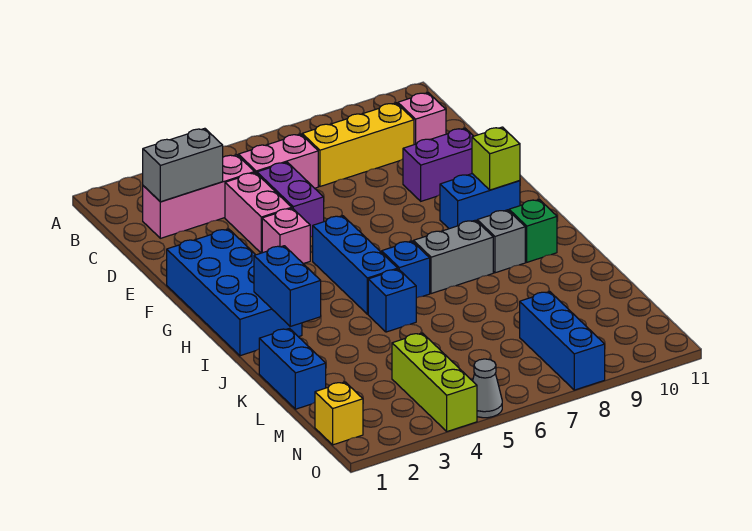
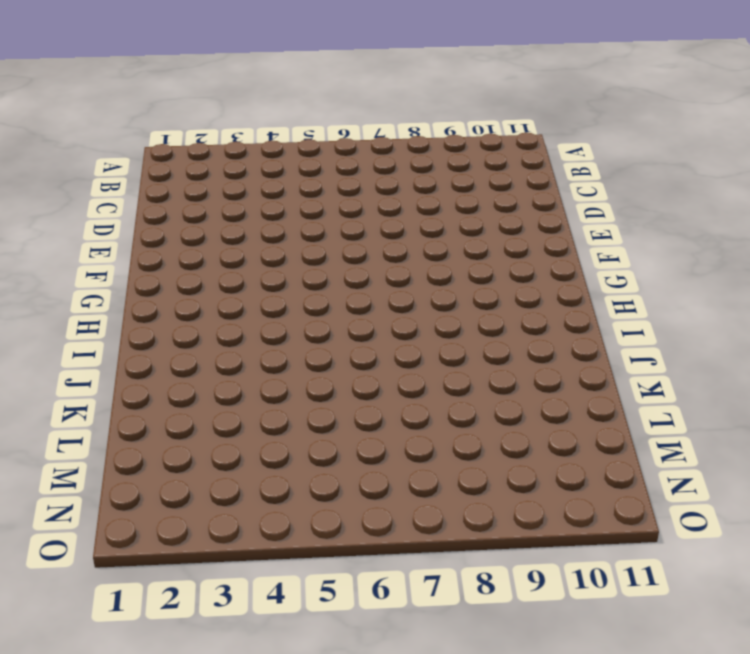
none -> pink 1x3 brick [143,155,255,238]
none -> pink 1x2 brick [238,134,318,188]
none -> yellow 1x3 brick [302,103,414,186]

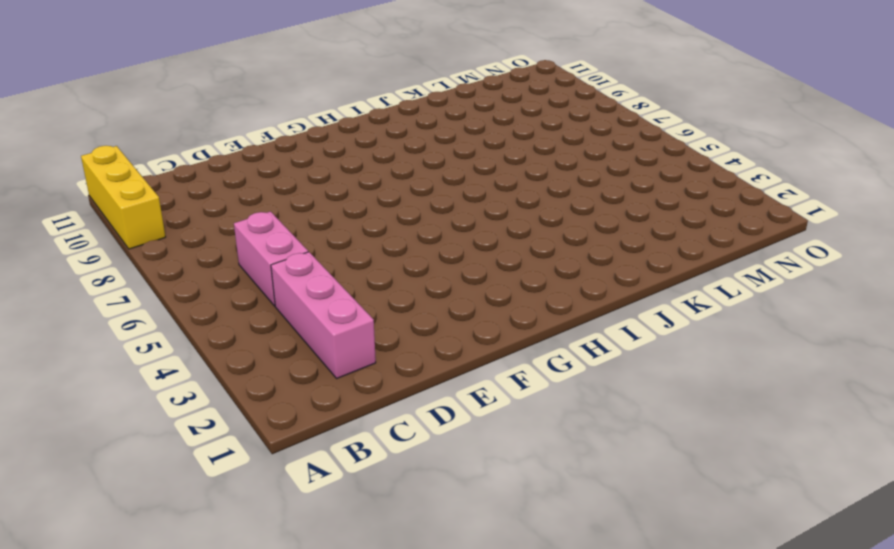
yellow 1x3 brick [81,146,166,249] -> yellow 1x3 brick moved to [302,103,414,186]
none -> pink 1x1 brick [398,93,446,145]
none -> pink 1x2 brick [225,173,292,253]
none -> purple 1x2 brick [257,162,324,237]

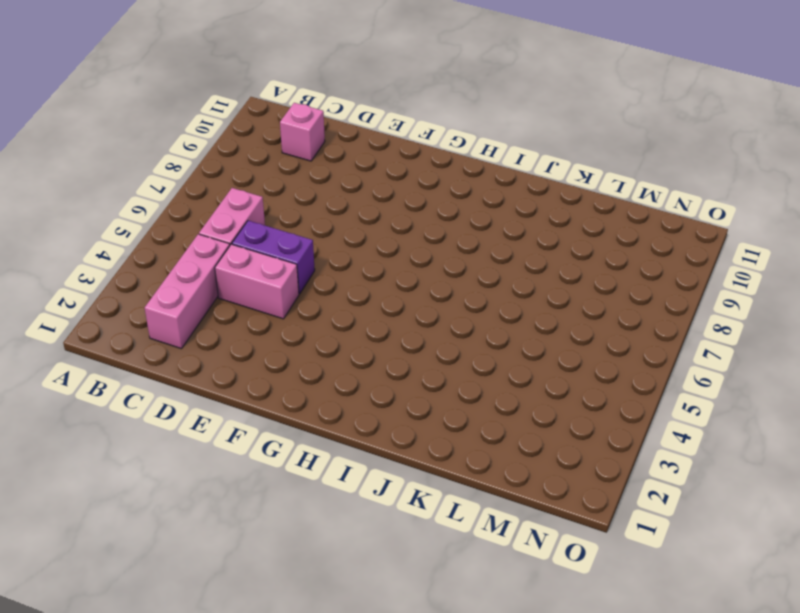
none -> yellow 1x3 brick [302,103,414,186]
none -> purple 1x2 brick [403,128,473,201]
none -> blue 2x4 brick [167,229,302,356]

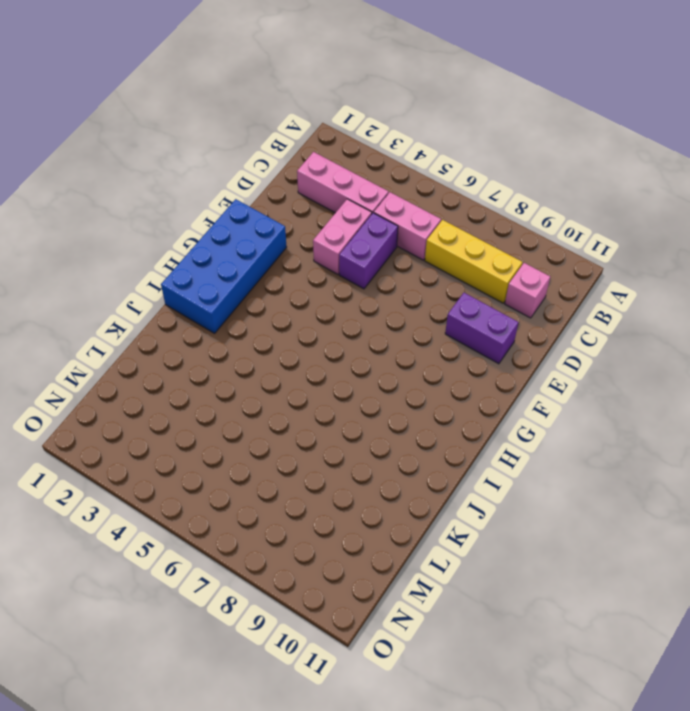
none -> pink 1x1 brick [262,208,310,264]
none -> blue 1x3 brick [313,216,398,314]
none -> blue 1x2 brick [440,174,520,229]

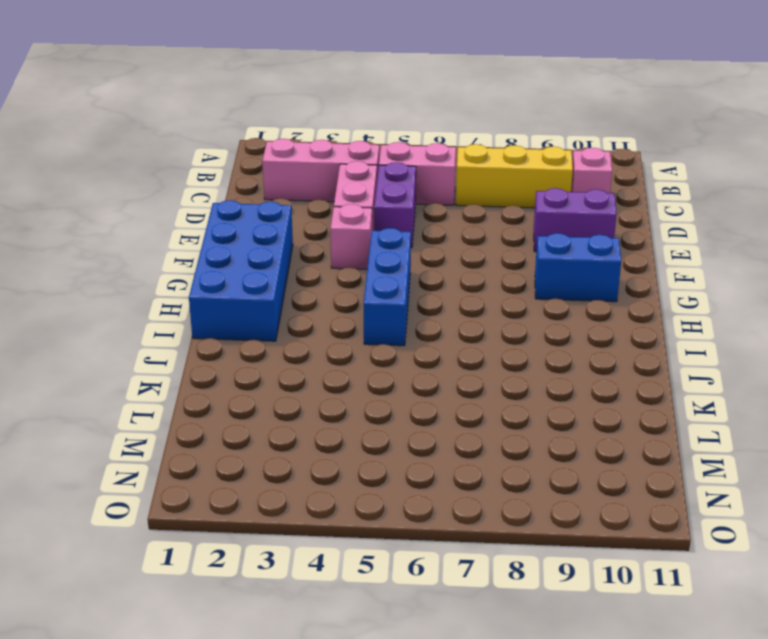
none -> blue 1x1 brick [382,241,430,298]
none -> grey 1x2 brick [413,220,493,294]
none -> grey 1x1 brick [477,210,525,273]

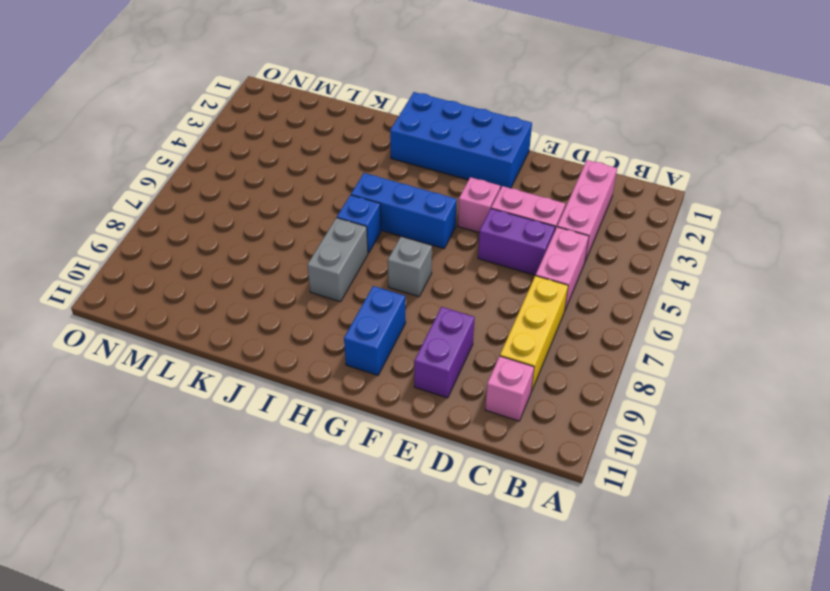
grey 1x1 brick [388,237,432,297] -> grey 1x1 brick moved to [477,210,525,273]
none -> green 1x1 brick [509,199,557,262]
none -> blue 1x1 brick [368,269,416,332]
none -> blue 1x2 brick [259,329,326,409]

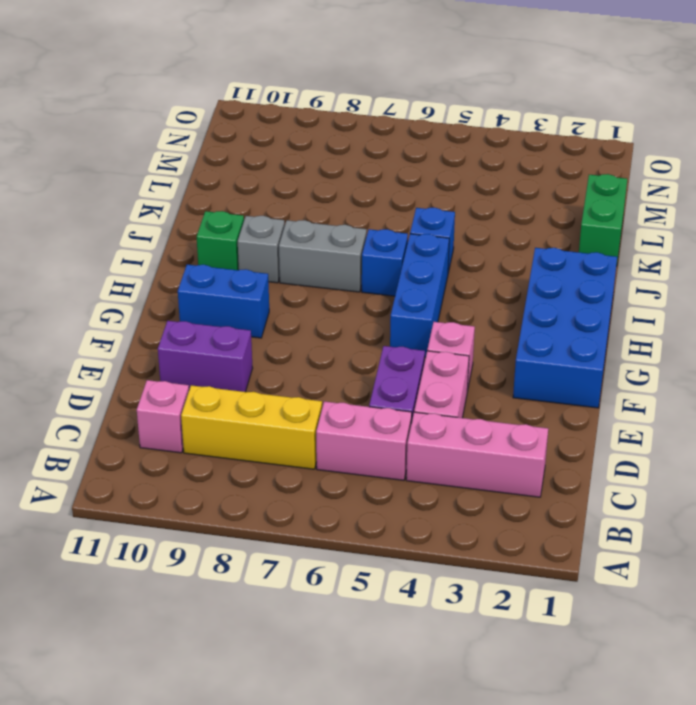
green 1x2 brick [579,174,627,266] -> blue 1x2 brick [259,329,326,409]
none -> lime 1x3 brick [392,333,477,431]
none -> blue 1x3 brick [520,291,605,390]
none -> yellow 1x1 brick [315,382,363,445]

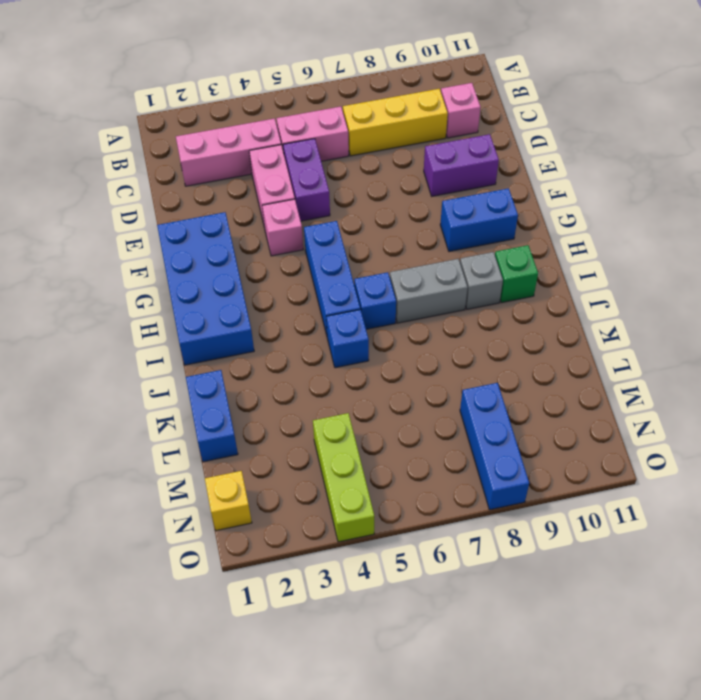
none -> grey 1x1 cone [473,359,502,418]
none -> grey 1x2 brick [143,128,223,202]
none -> lime 1x1 brick [472,127,520,190]

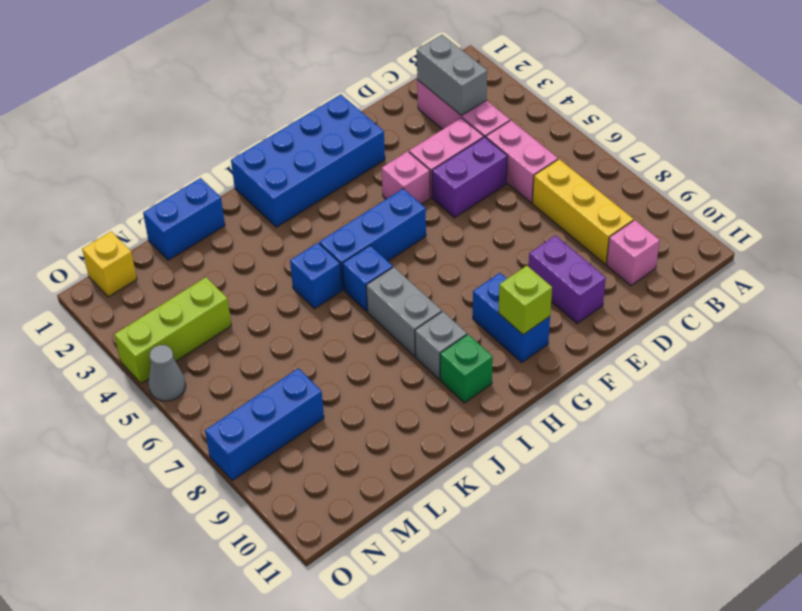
none -> blue 1x2 brick [254,246,321,326]

